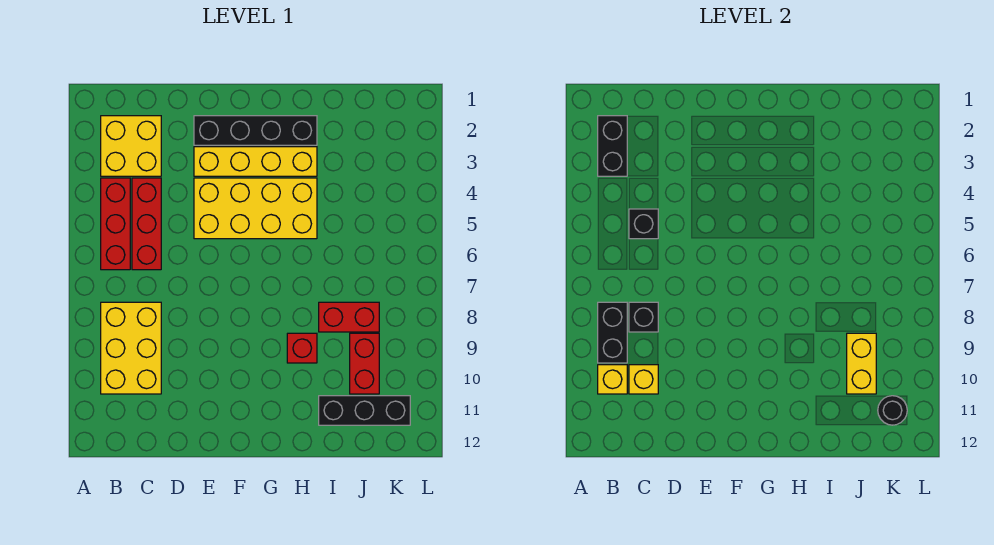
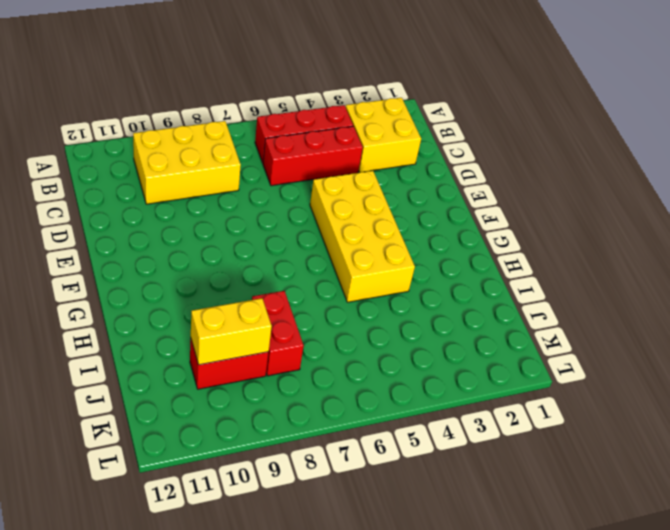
none -> black 1x4 brick [194,116,317,145]
none -> yellow 1x4 brick [194,147,317,176]
none -> red 1x1 brick [287,333,317,363]

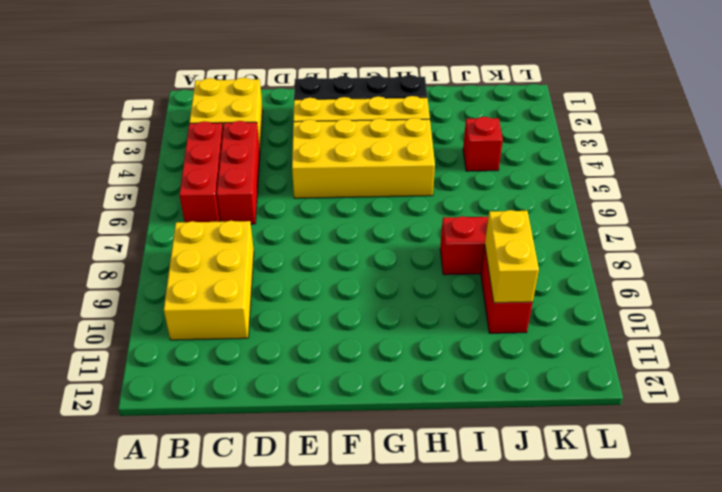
red 1x1 brick [463,117,503,171] -> red 1x1 brick moved to [287,333,317,363]
none -> black 1x3 brick [319,396,410,425]
none -> black 1x2 brick [598,116,627,176]
none -> black 1x2 brick [598,302,627,363]

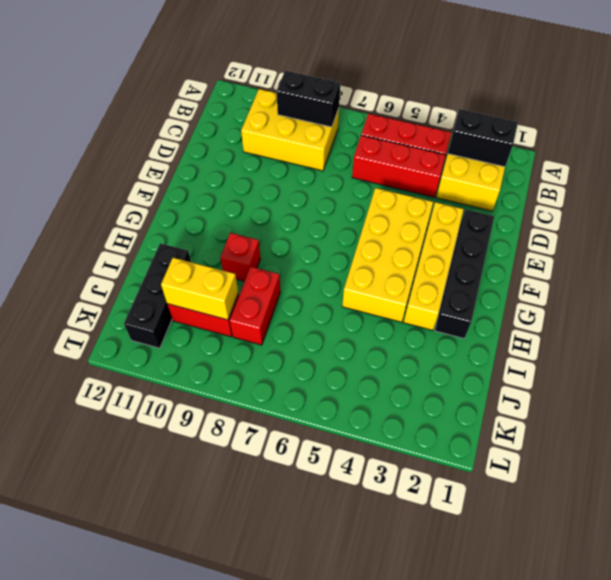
none -> yellow 1x1 brick [598,365,627,394]
none -> black 1x1 brick [629,209,658,239]
none -> black 1x1 brick [629,302,658,332]

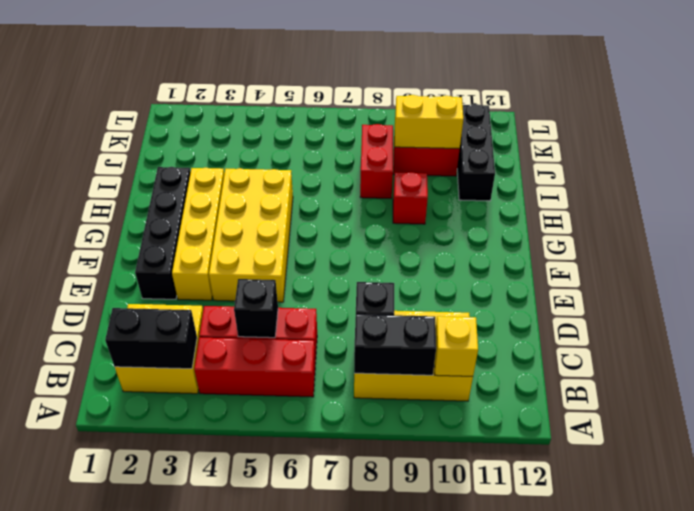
none -> yellow 1x1 brick [629,365,658,394]
none -> black 1x1 round brick [878,396,907,425]

